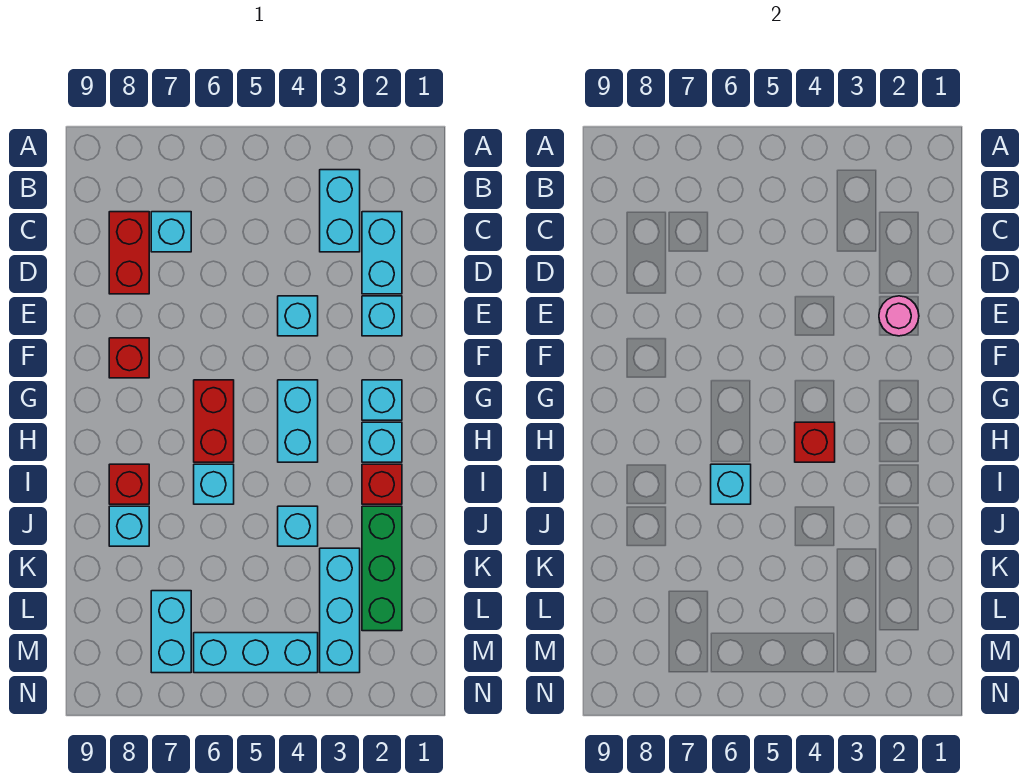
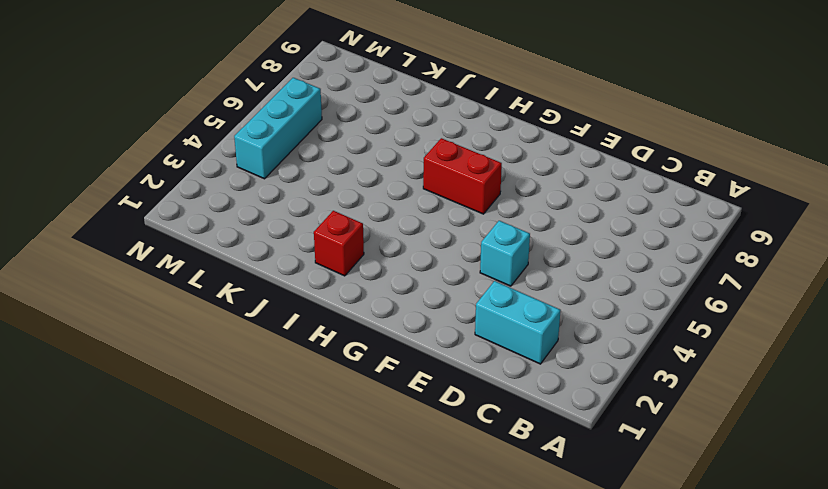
none -> cyan 1x2 brick [320,170,360,252]
none -> cyan 1x1 brick [151,212,191,252]
none -> red 1x2 brick [109,212,149,294]

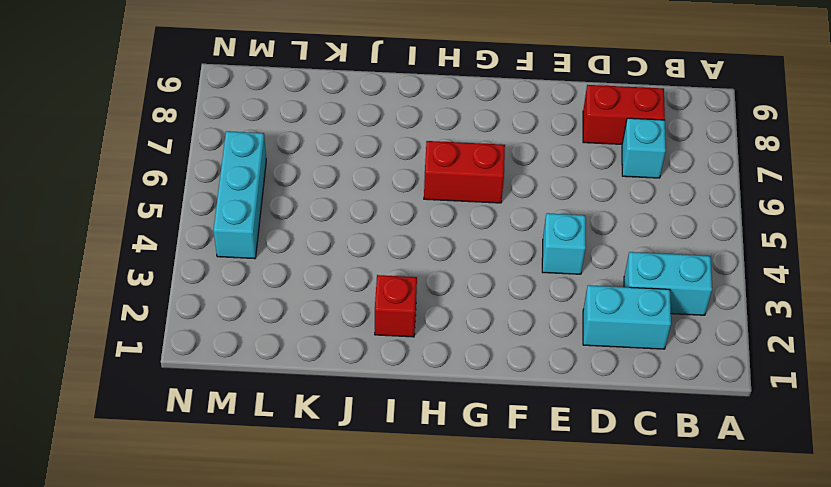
none -> cyan 1x1 brick [362,296,402,336]
none -> red 1x1 brick [109,338,149,378]
none -> cyan 1x1 brick [362,380,402,420]

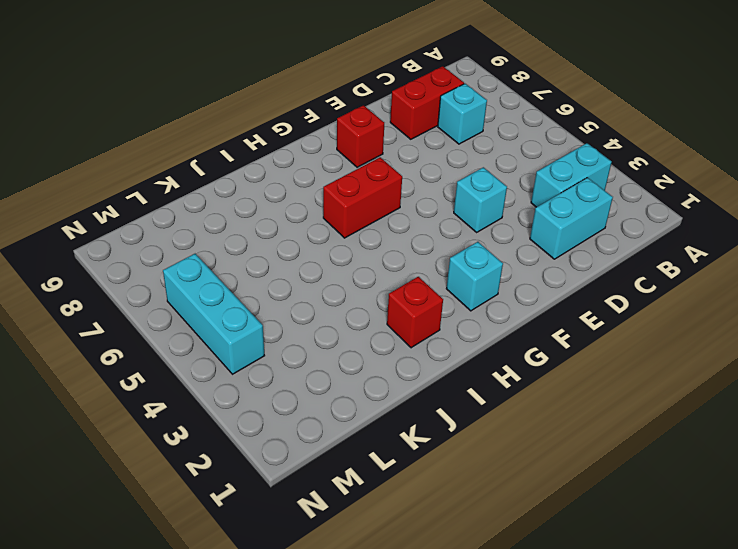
none -> cyan 1x1 brick [362,296,402,336]
none -> cyan 1x2 brick [278,380,318,462]
none -> cyan 1x1 brick [362,422,402,462]

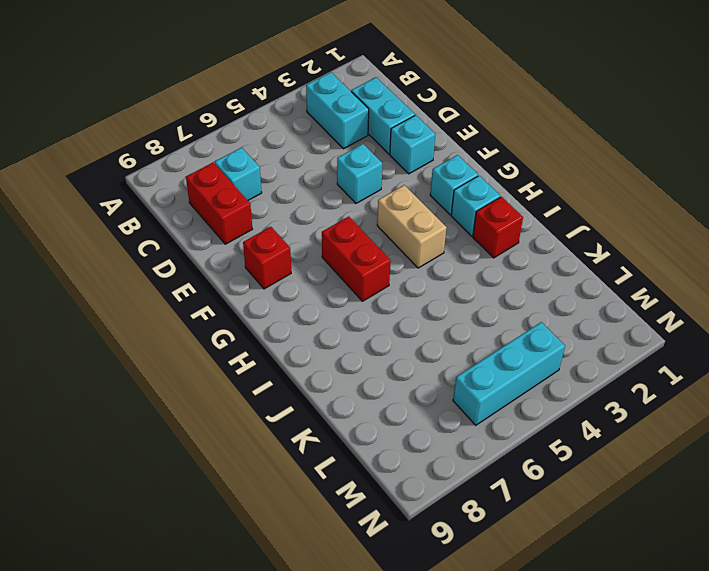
tan 1x2 brick [377,185,447,268] -> cyan 1x2 brick [278,380,318,462]
none -> cyan 1x1 brick [194,464,234,504]
none -> red 1x1 brick [109,464,149,504]
none -> green 1x3 brick [362,506,402,631]

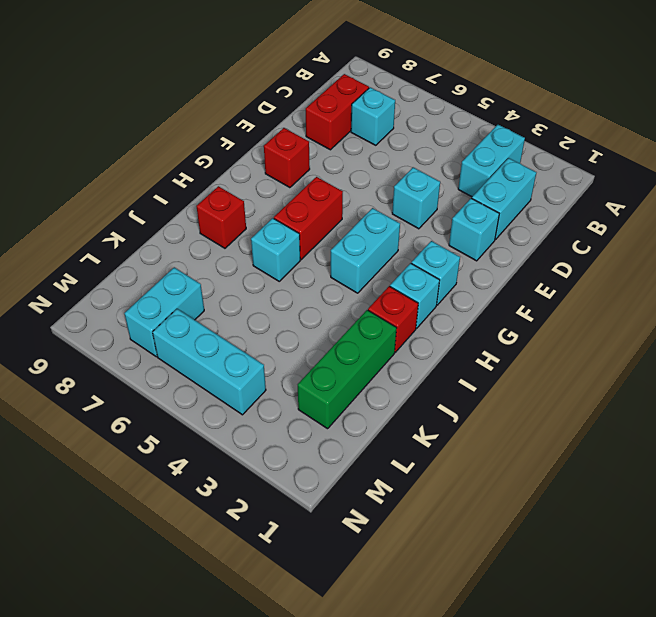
none -> cyan 1x1 brick [278,506,318,546]
none -> cyan 1x1 brick [109,506,149,546]
none -> cyan 1x3 brick [320,548,360,673]

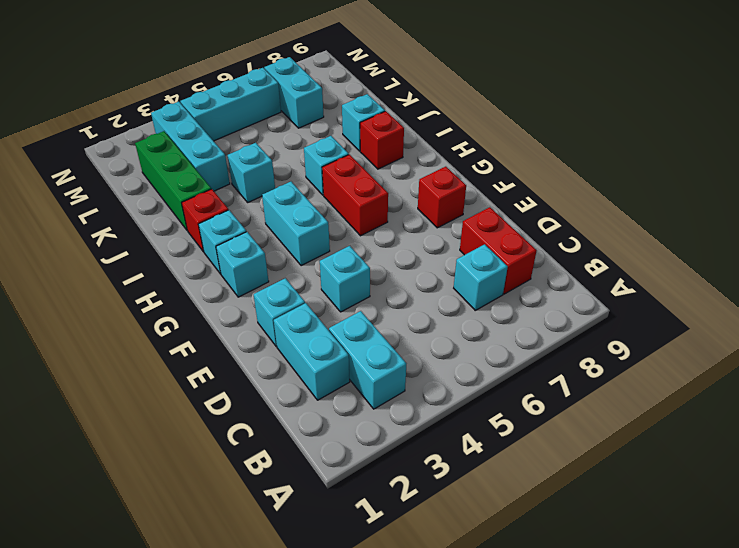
none -> pink 1x1 round brick [879,296,919,336]
none -> red 1x1 brick [795,422,835,462]
none -> cyan 1x1 brick [711,464,751,504]

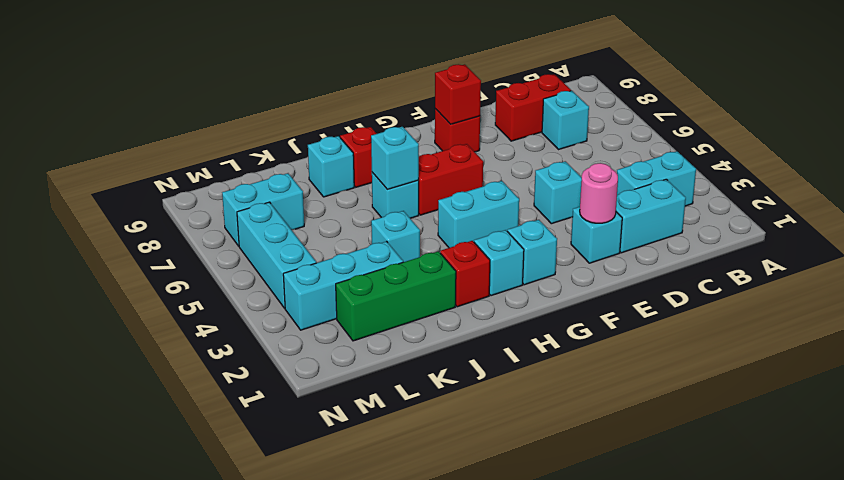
red 1x1 brick [435,64,481,124] -> red 1x1 brick moved to [795,422,835,462]

